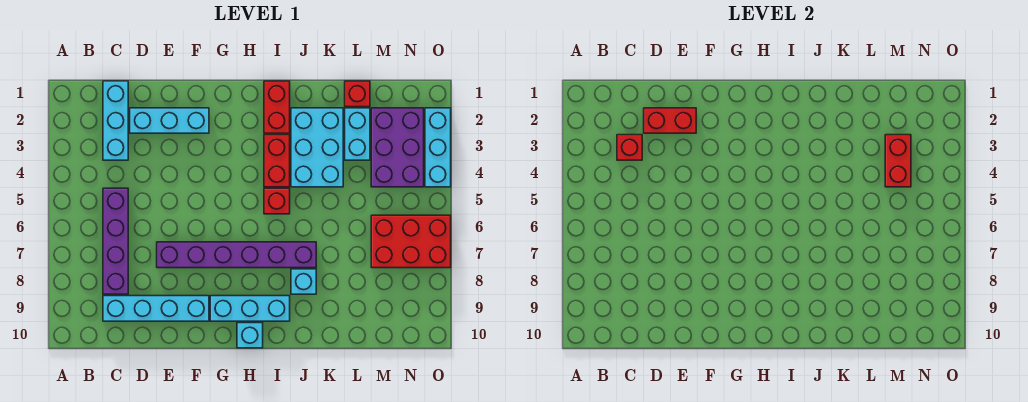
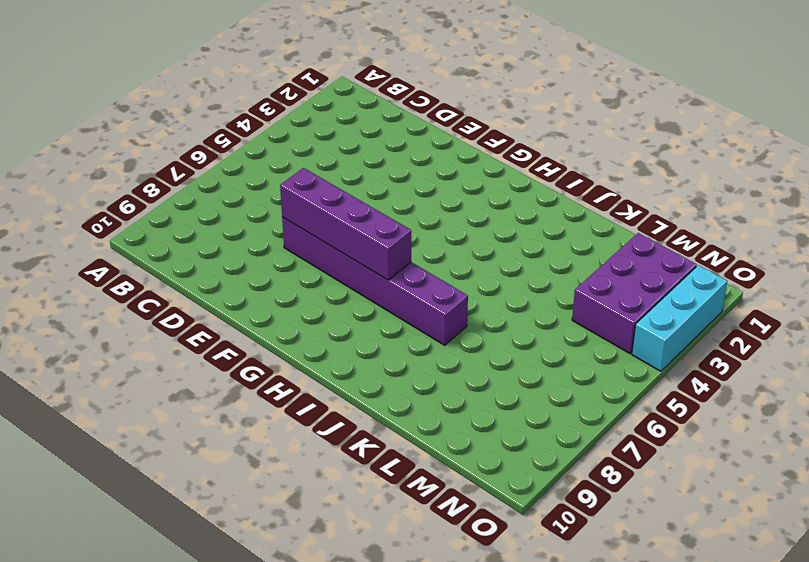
purple 1x4 brick [280,168,411,280] -> purple 1x4 brick turned to [103,188,128,294]
none -> cyan 1x3 brick [103,81,128,160]
none -> cyan 1x4 brick [103,296,209,321]
none -> cyan 1x3 brick [130,108,209,133]

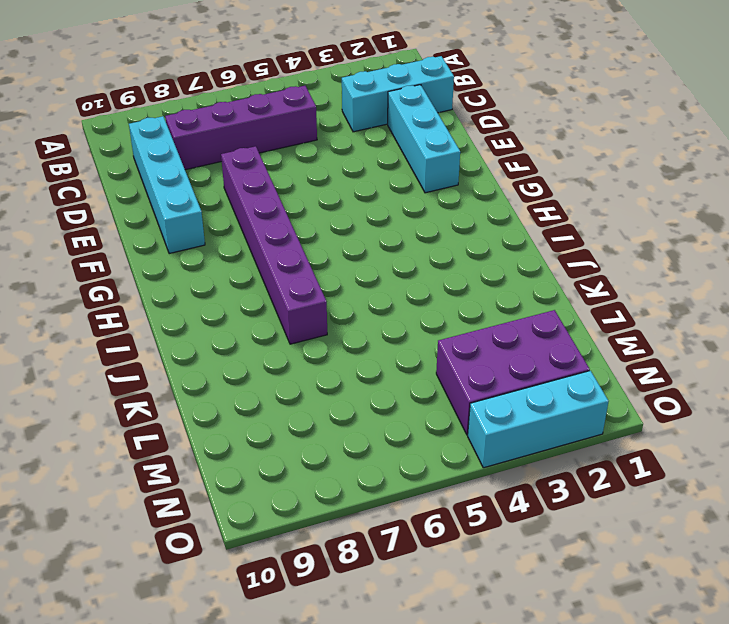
none -> cyan 1x3 brick [210,296,290,321]
none -> cyan 1x1 brick [237,323,263,348]
none -> red 1x2 brick [264,81,290,133]

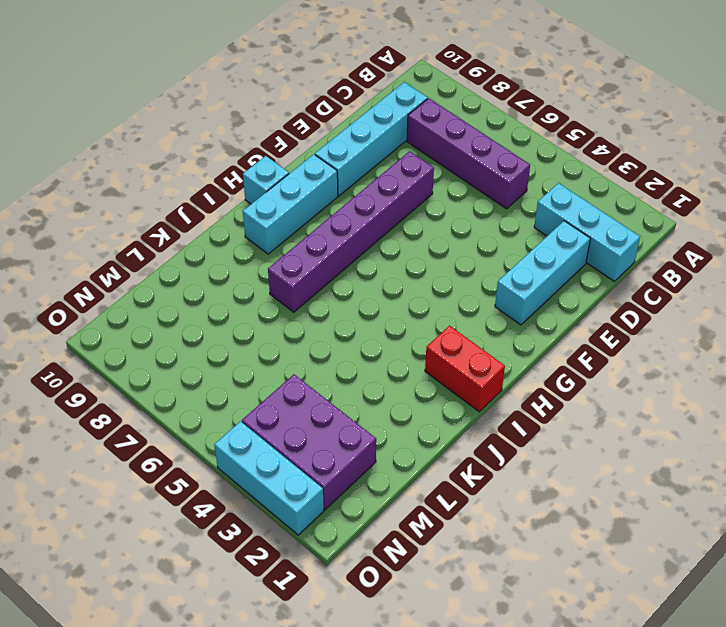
none -> red 1x2 brick [264,135,290,187]
none -> red 1x1 brick [264,188,290,214]
none -> cyan 2x3 brick [291,108,343,187]

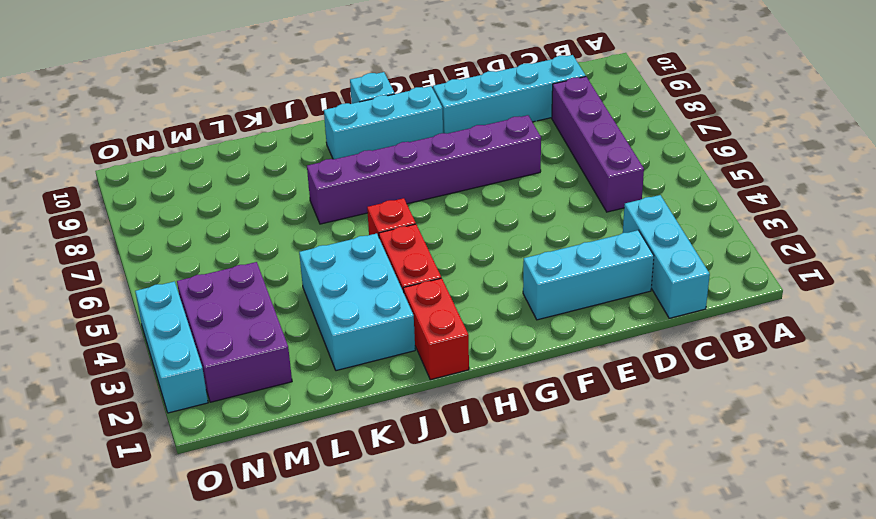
none -> cyan 1x1 brick [291,269,316,294]
none -> red 1x1 brick [345,81,370,107]
none -> cyan 1x2 brick [345,108,370,160]

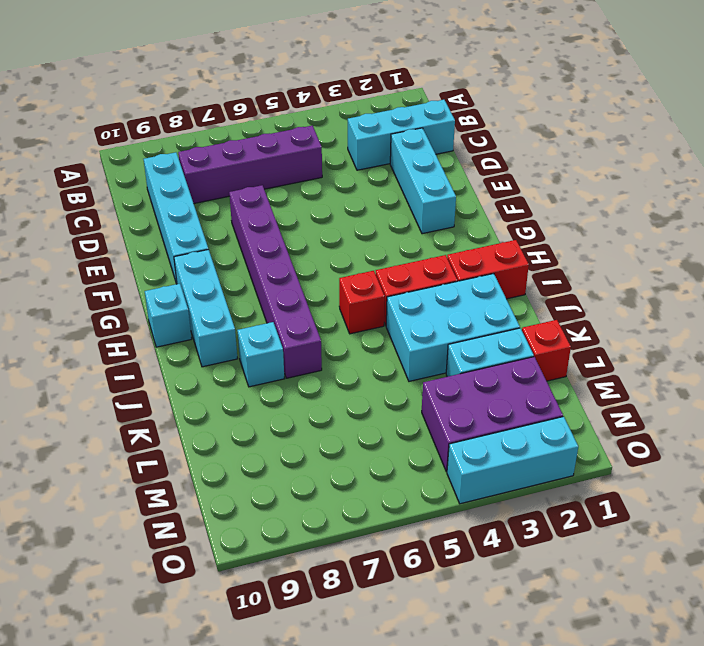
none -> red 2x3 brick [371,215,451,268]
none -> red 1x1 brick [617,135,642,160]
none -> red 1x2 brick [644,108,696,133]

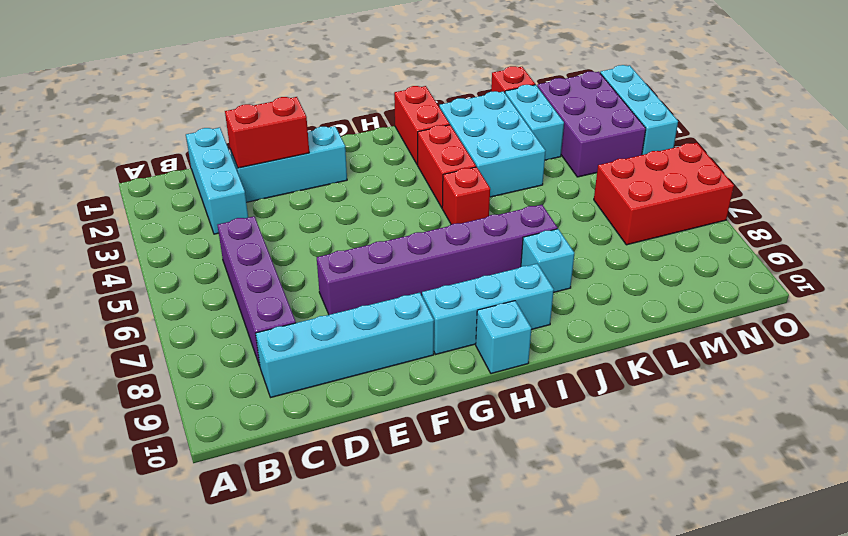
none -> red 1x1 brick [617,135,642,160]
none -> red 1x2 brick [885,135,911,187]

